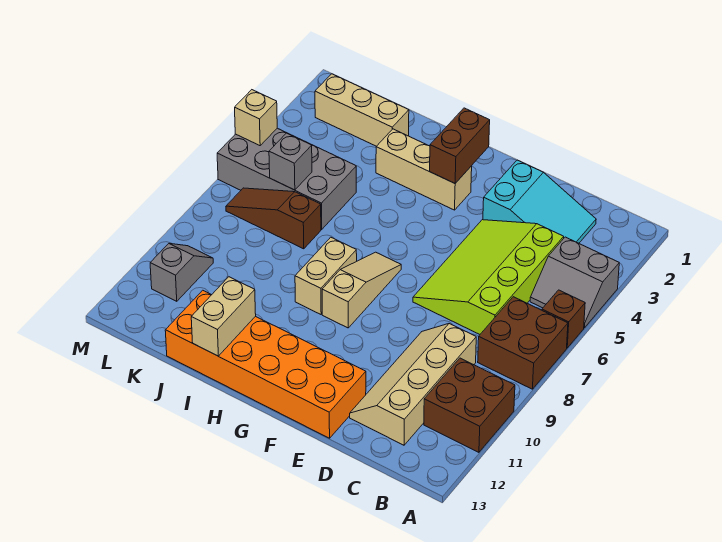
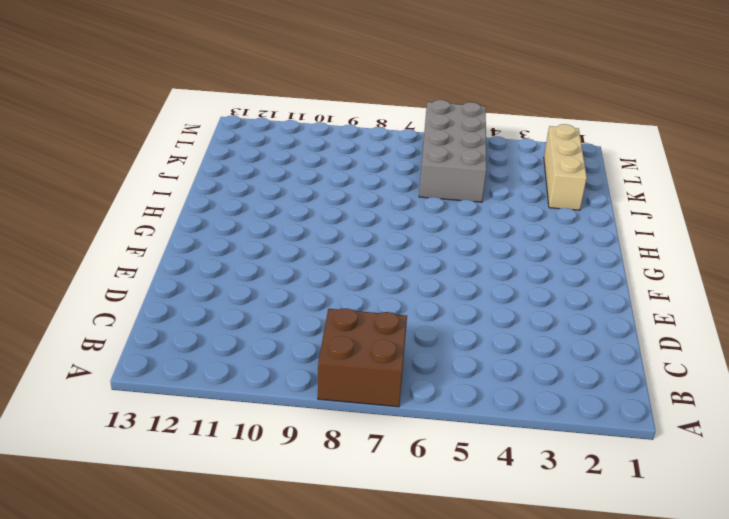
none -> grey 2x2 slope [530,237,619,328]
none -> brown 1x1 brick [542,290,585,348]
none -> brown 2x2 brick [424,358,515,452]

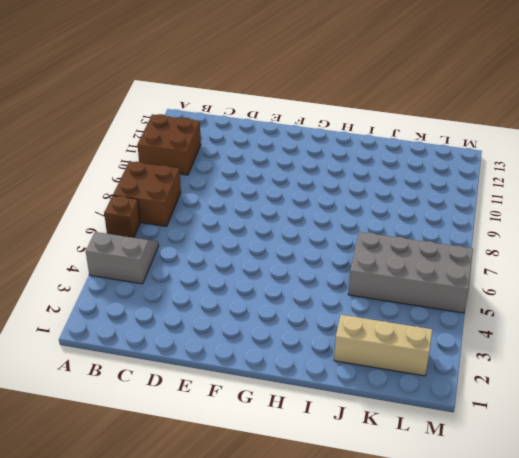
none -> cyan 2x3 slope [483,160,596,243]
none -> lime 3x4 slope [413,220,564,334]
none -> tan 2x4 slope [350,324,476,445]

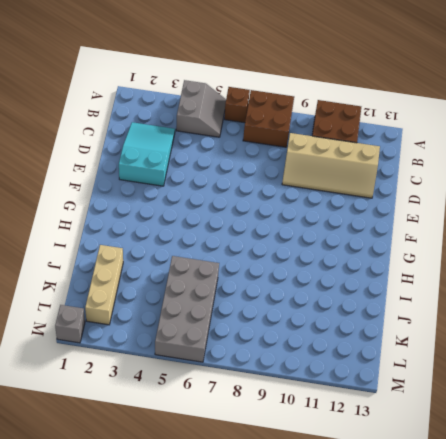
grey 1x1 brick [55,305,85,343] -> grey 1x1 brick moved to [269,133,312,190]
none -> lime 3x4 slope [413,220,564,334]
none -> orange 2x6 brick [165,290,366,438]
none -> tan 1x3 brick [376,129,472,210]

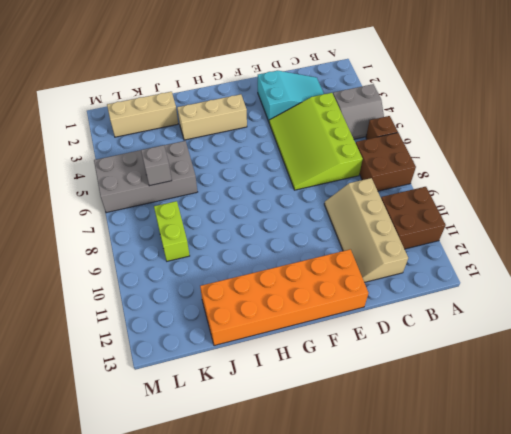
lime 1x2 brick [154,201,190,261] -> none
none -> tan 1x3 slope [322,252,401,328]
none -> tan 1x2 brick [295,237,357,314]
none -> brown 1x3 slope [226,188,321,249]

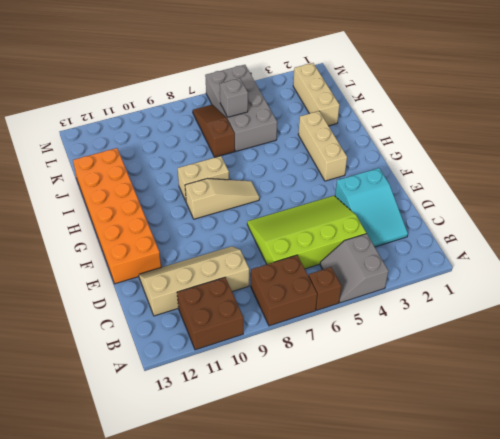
none -> grey 1x2 slope [150,244,213,301]
none -> brown 1x2 brick [430,108,490,183]
none -> tan 1x2 brick [191,277,256,356]

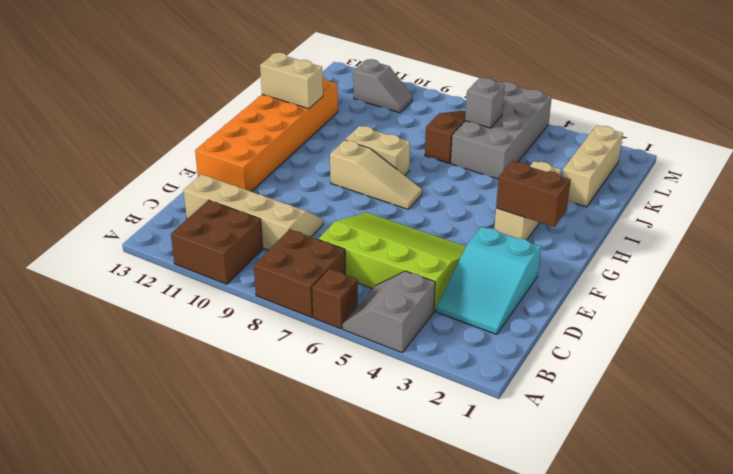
none -> tan 1x1 brick [235,90,277,146]

